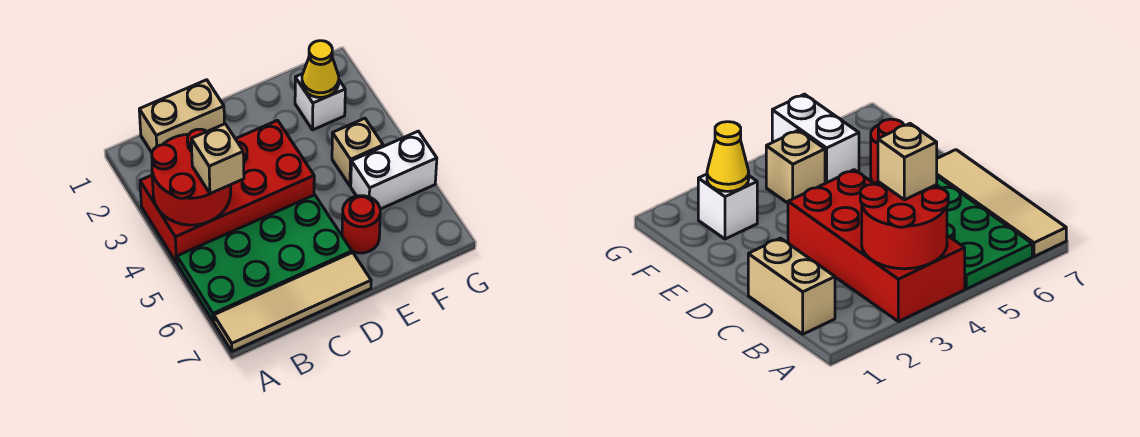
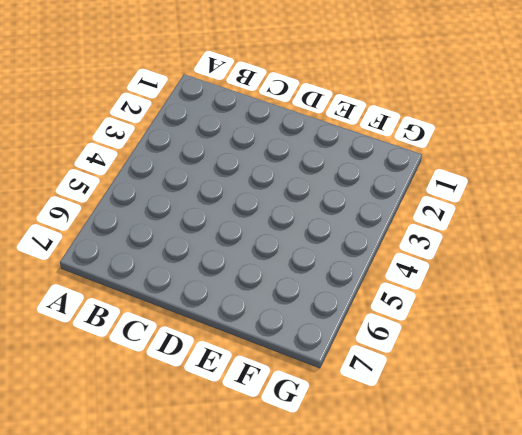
none -> red 2x4 brick [140,120,314,263]
none -> green 2x4 plate [177,195,352,322]

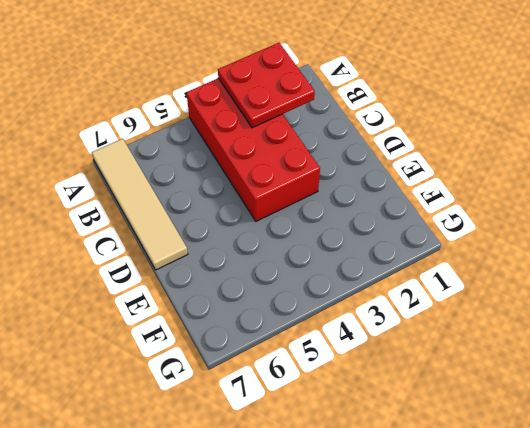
red 2x2 plate [218,43,315,128] -> red 2x2 round brick [152,129,231,225]
none -> green 2x4 plate [177,195,352,322]
none -> tan 1x2 brick [139,80,224,152]

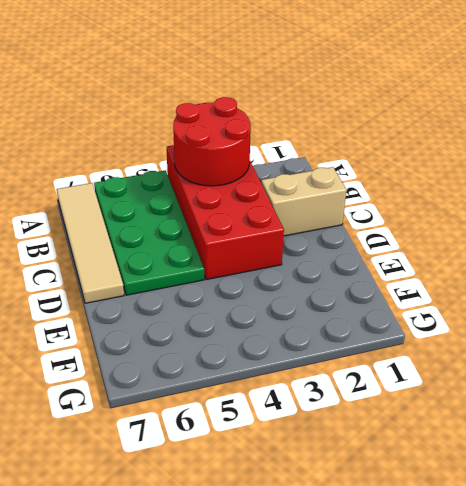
tan 1x2 brick [261,167,346,236] -> tan 1x2 brick turned to [139,80,224,152]
none -> red 1x1 round brick [342,196,380,253]
none -> white 1x1 brick [295,74,345,130]

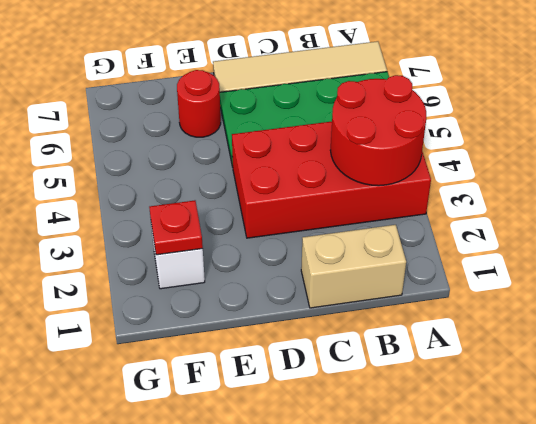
red 1x1 plate [149,200,203,255] -> yellow 1x1 cone [302,41,339,97]
none -> tan 1x1 brick [332,118,383,186]
none -> white 1x2 brick [351,131,437,209]

